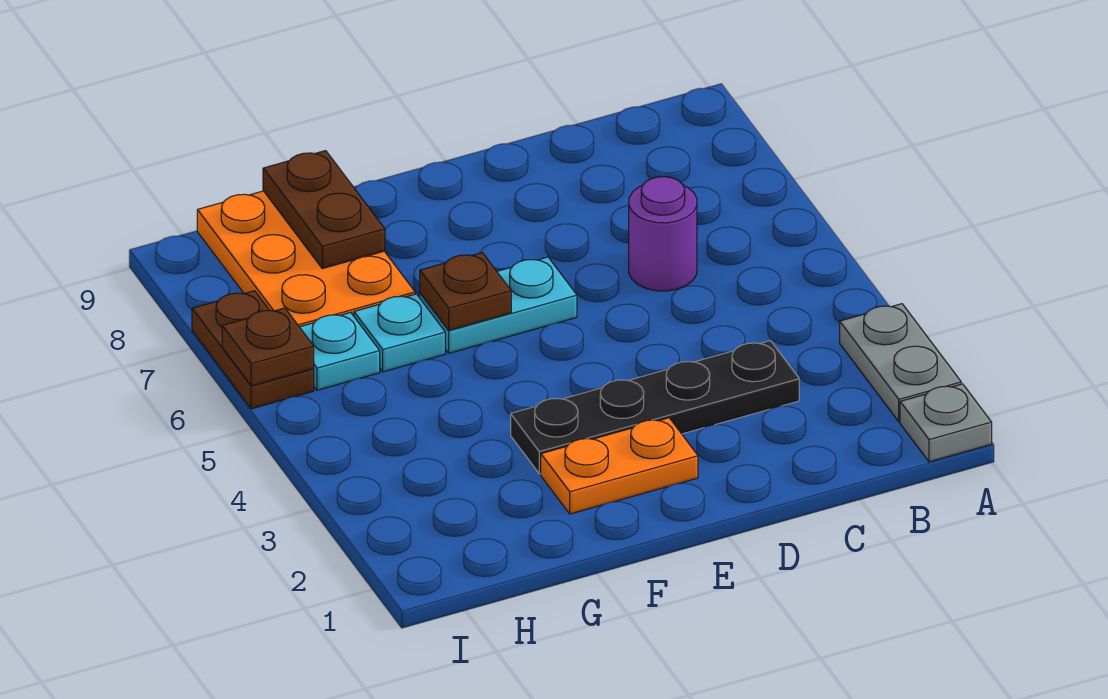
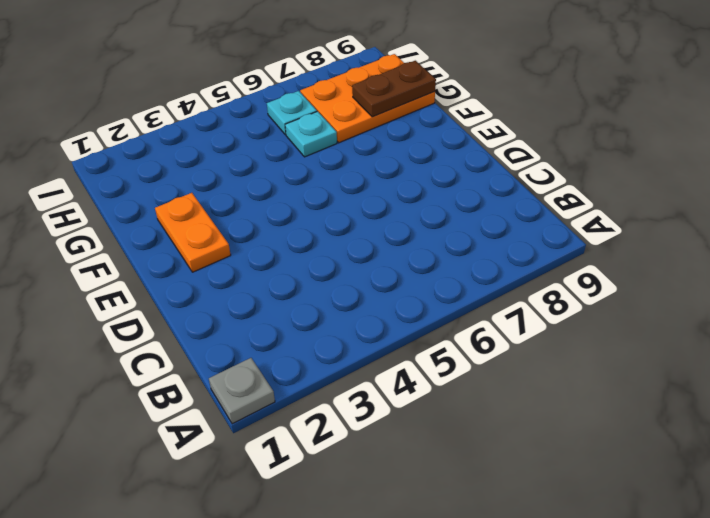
none -> grey 1x2 plate [840,304,961,422]
none -> black 1x4 plate [511,341,799,474]
none -> purple 1x1 round brick [629,177,697,291]

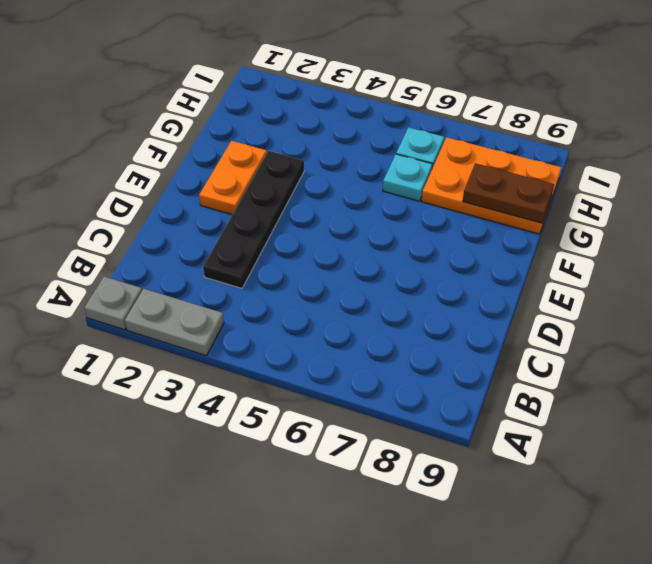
none -> purple 1x1 round brick [629,177,697,291]
none -> cyan 1x2 plate [420,257,577,353]
none -> brown 1x2 plate [192,291,314,409]

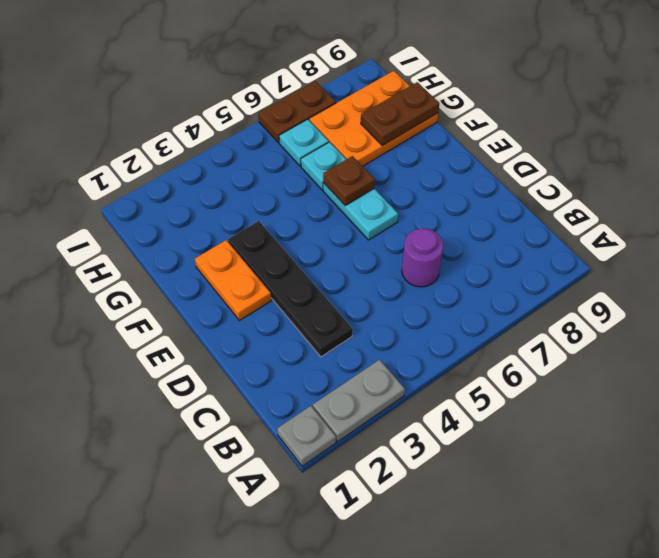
none -> brown 1x1 plate [222,308,314,386]

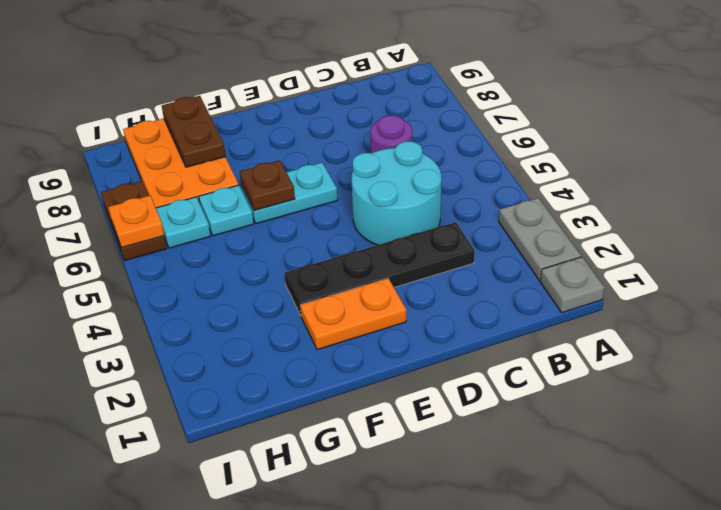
cyan 2x2 round brick [352,141,442,245] -> none
orange 1x1 plate [108,195,164,248] -> brown 1x1 plate [222,308,314,386]

